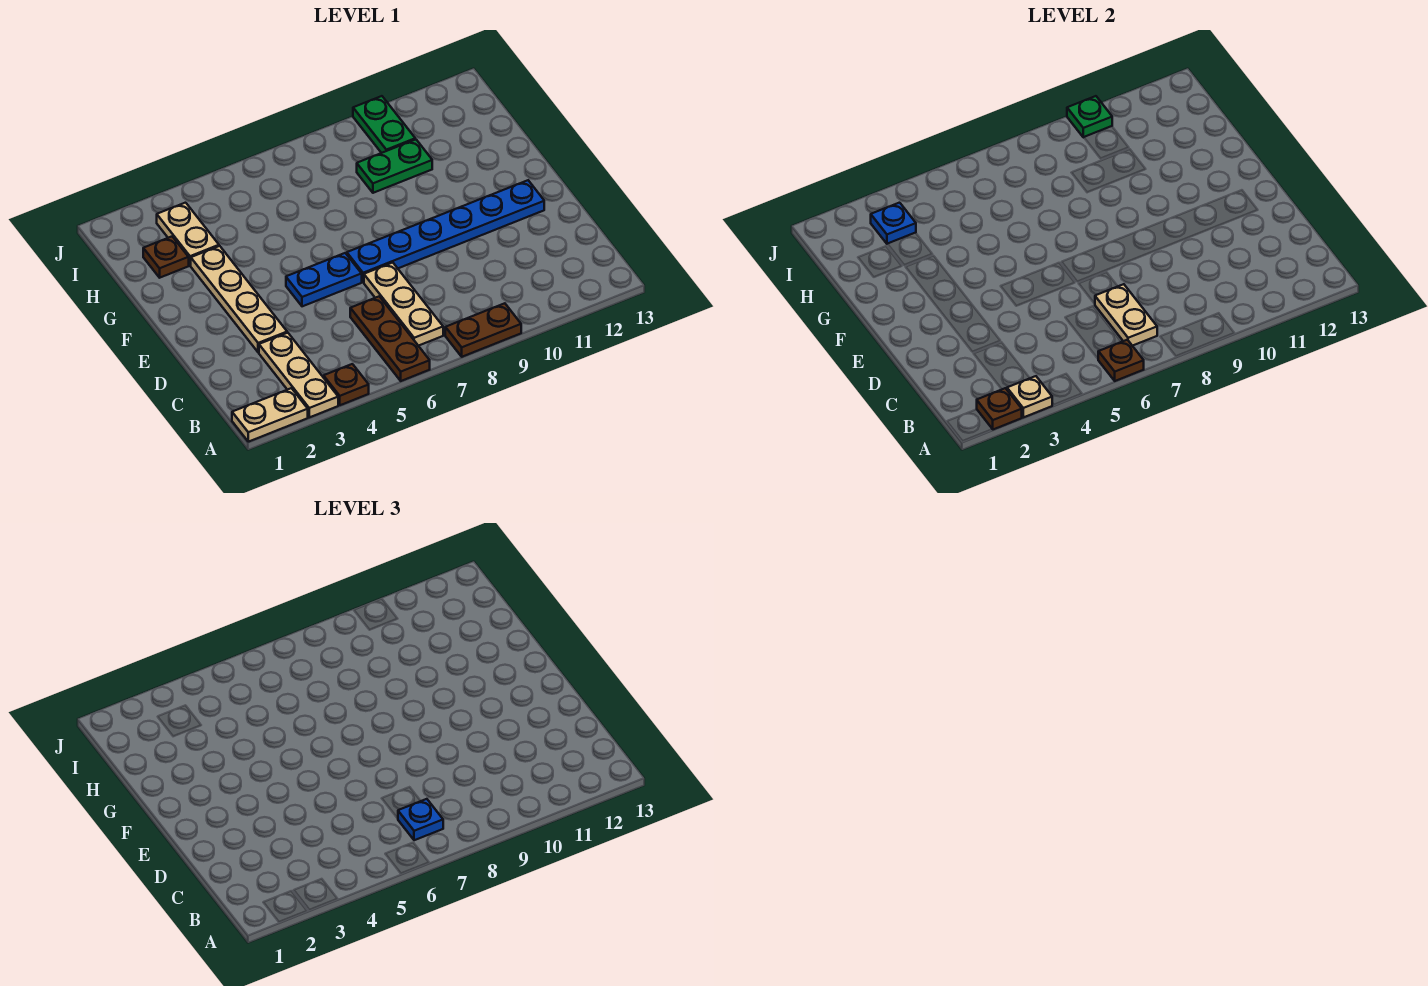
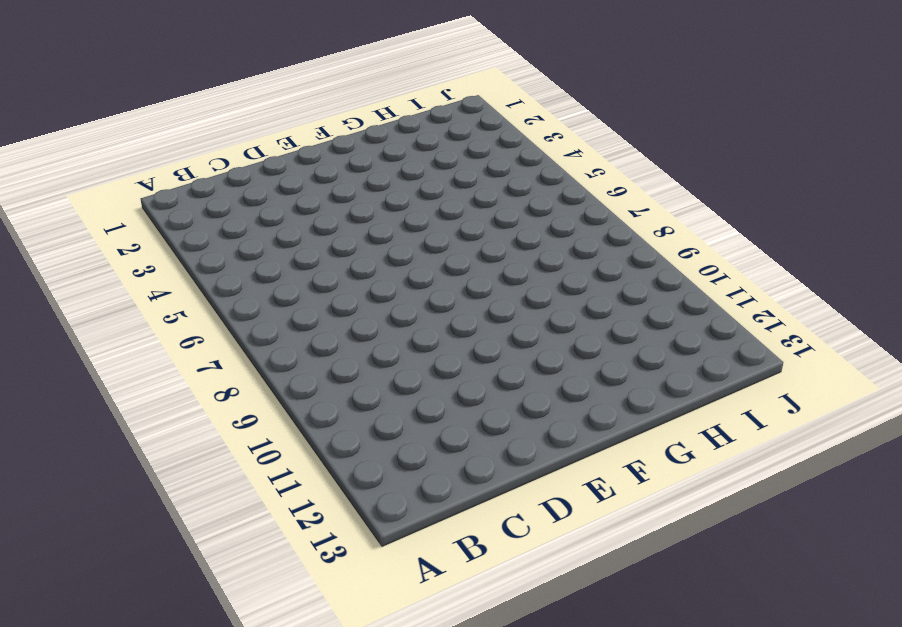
none -> tan 1x2 plate [232,388,308,442]
none -> tan 1x3 plate [259,333,338,417]
none -> brown 1x1 plate [324,364,369,405]

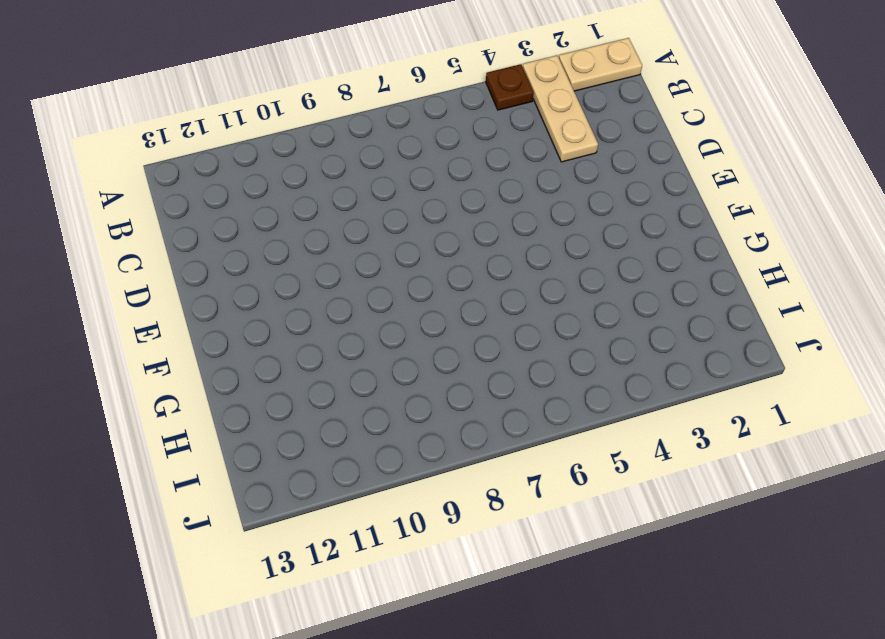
none -> brown 1x3 plate [350,296,430,381]
none -> brown 1x2 plate [445,303,521,357]
none -> tan 1x3 plate [364,263,443,346]

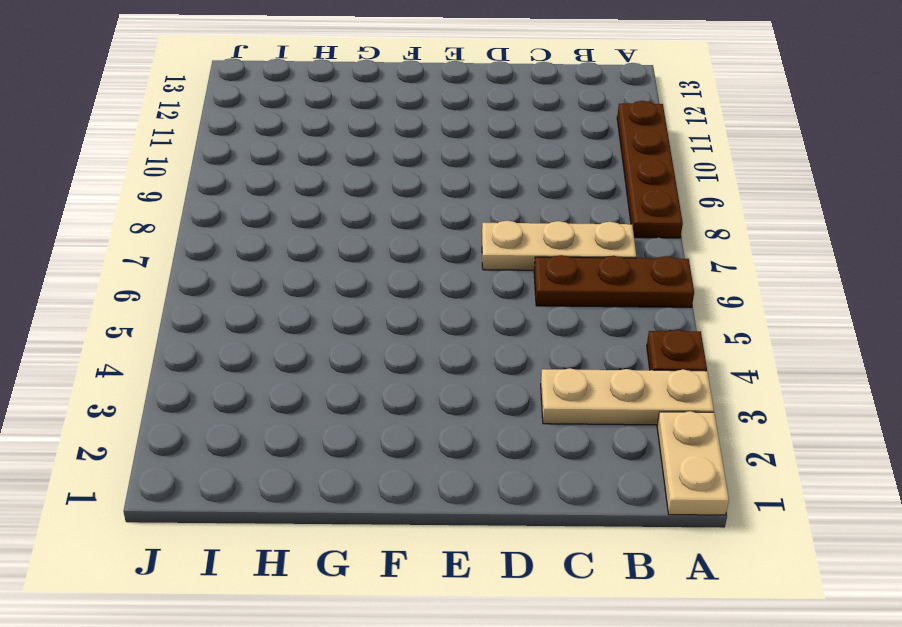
brown 1x4 plate [617,101,683,238] -> brown 1x2 plate [445,303,521,357]
none -> tan 1x4 plate [191,246,287,352]
none -> blue 1x2 plate [286,253,362,306]
none -> blue 1x6 plate [347,180,544,282]

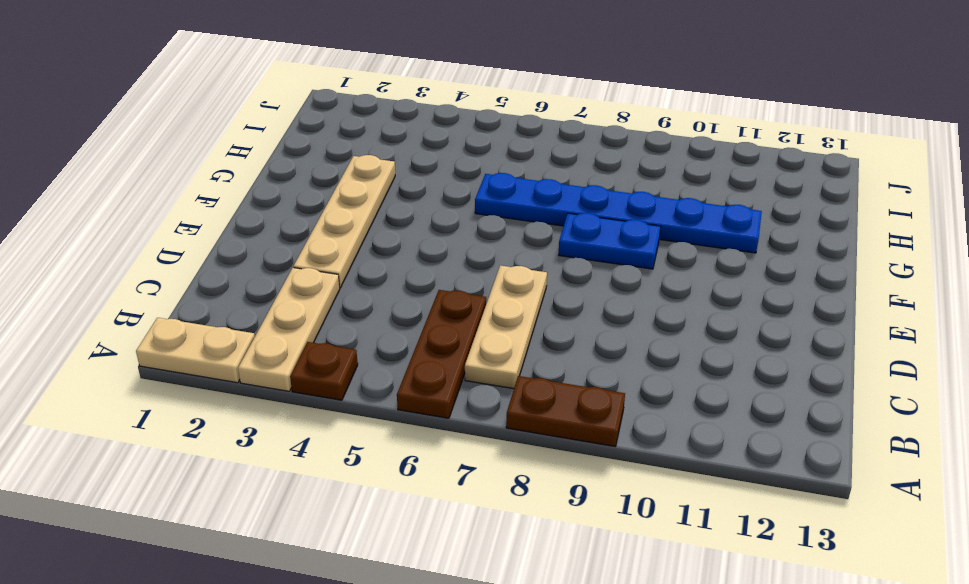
blue 1x2 plate [559,213,661,269] -> blue 1x2 plate moved to [286,253,362,306]
blue 1x6 plate [475,173,762,253] -> blue 1x6 plate moved to [347,180,544,282]
none -> brown 1x1 plate [143,237,189,278]
none -> tan 1x2 plate [157,203,219,266]
none -> green 1x2 plate [357,139,432,193]

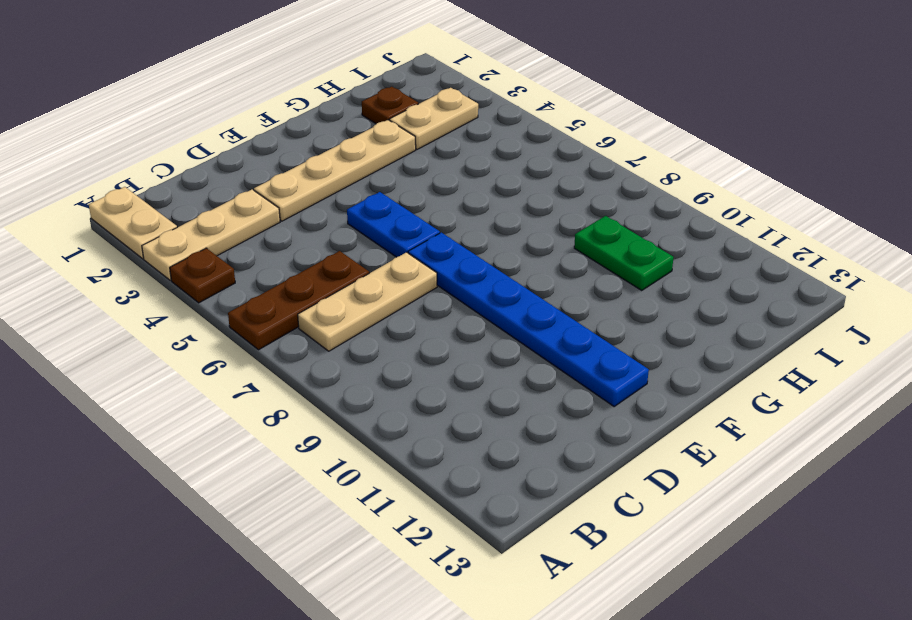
none -> brown 1x2 plate [445,303,521,357]
none -> green 1x2 plate [353,96,415,153]
none -> brown 1x1 plate [977,388,1022,429]

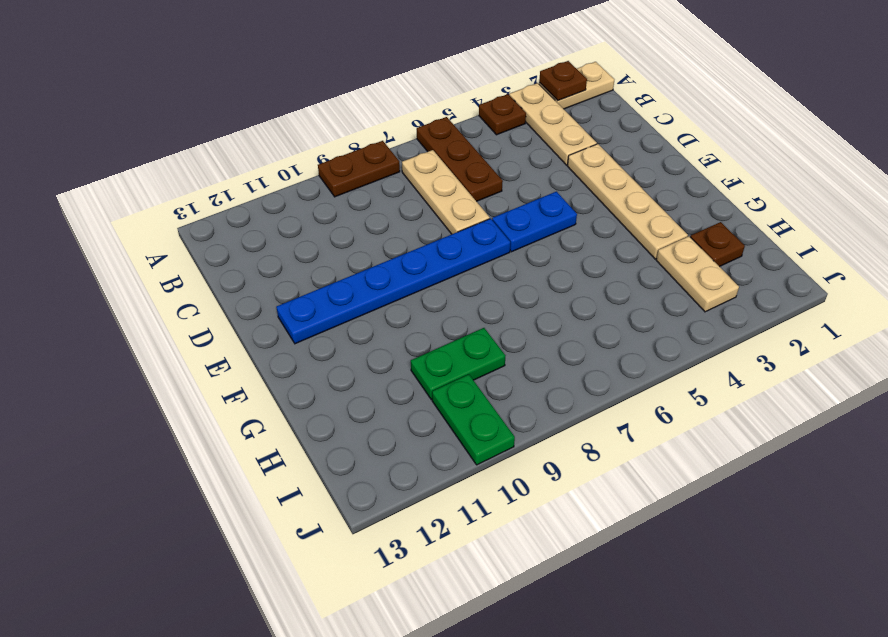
none -> tan 1x1 plate [1007,376,1052,417]
none -> brown 1x1 plate [1098,340,1144,381]
none -> tan 1x2 plate [1095,284,1157,346]

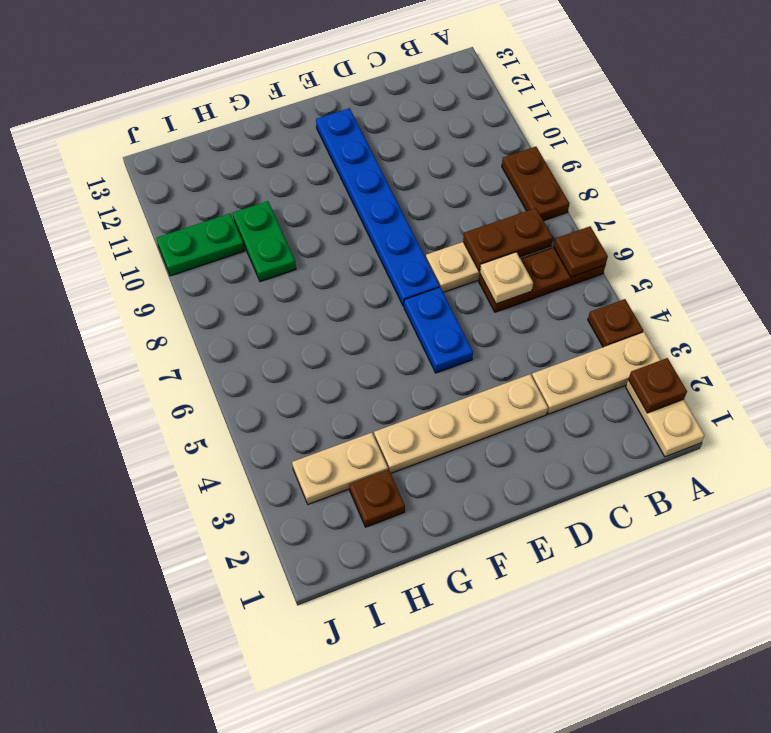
brown 1x2 plate [463,208,553,271] -> tan 1x2 plate [1095,284,1157,346]
tan 1x1 plate [480,252,533,304] -> tan 1x1 plate moved to [1007,376,1052,417]
none -> blue 1x1 plate [871,203,916,244]
none -> green 1x1 plate [1067,96,1112,137]
none -> blue 1x1 plate [398,799,443,840]

